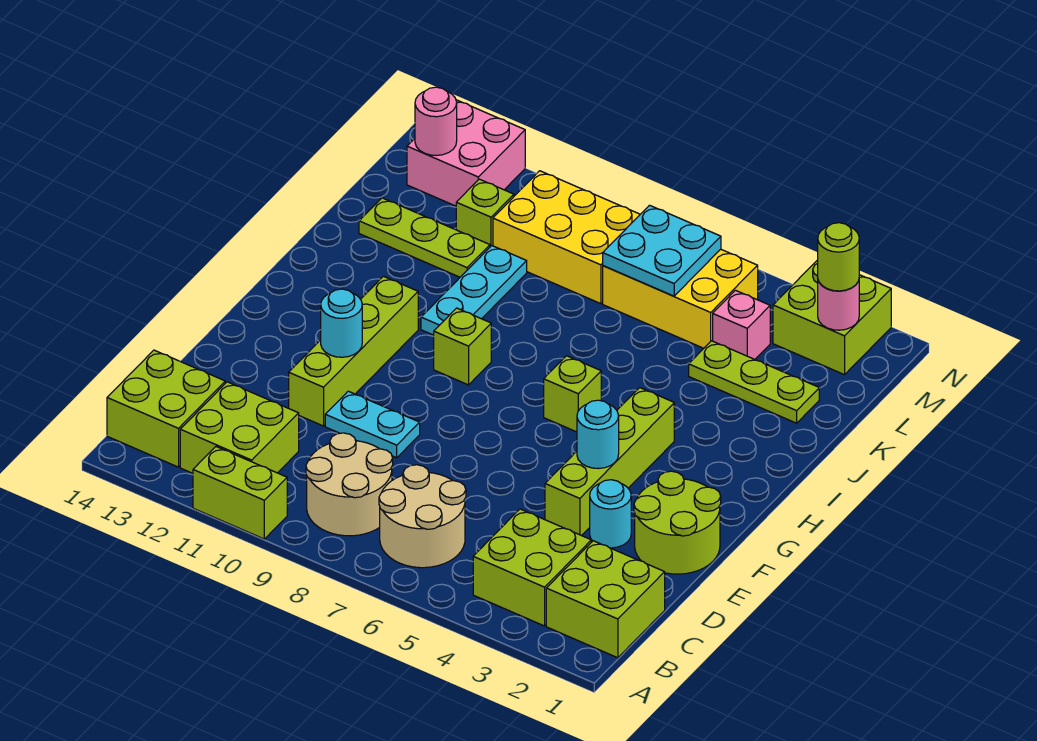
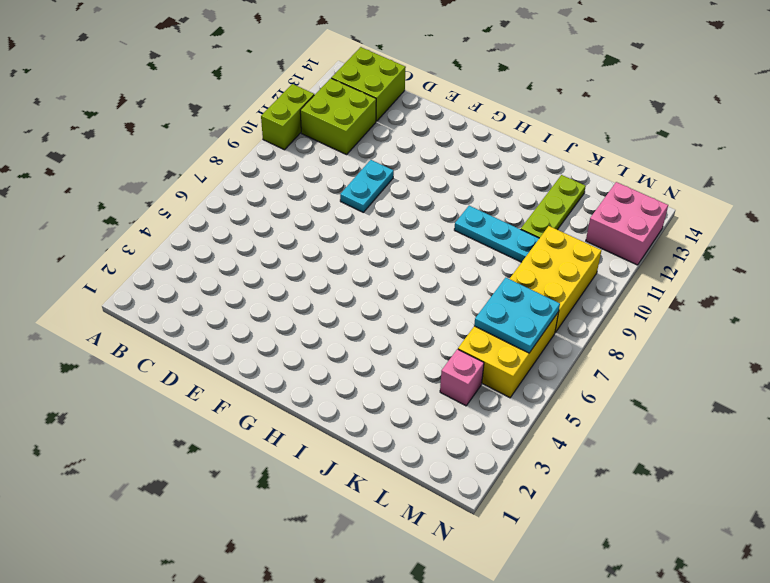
none -> lime 2x2 brick [546,541,665,658]
none -> lime 2x2 brick [473,509,591,626]
none -> tan 2x2 round brick [379,465,466,568]

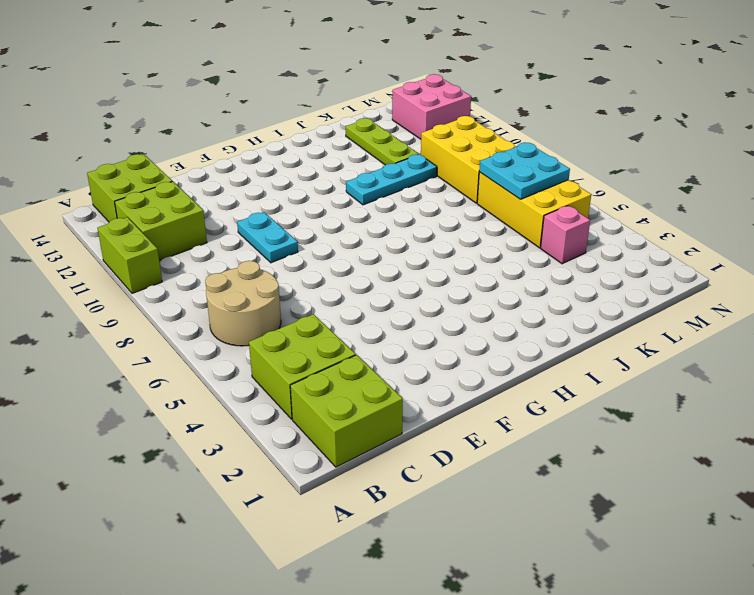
none -> tan 2x2 round brick [306,433,393,536]
none -> lime 2x2 round brick [634,471,721,574]
none -> cyan 1x1 round brick [590,480,631,548]

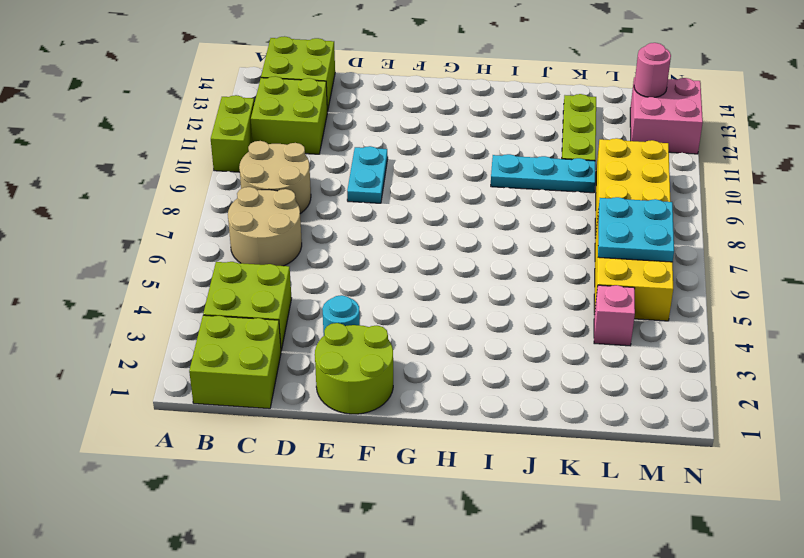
none -> lime 1x4 brick [545,388,674,536]
none -> lime 1x4 brick [289,276,418,426]
none -> lime 1x1 brick [544,356,601,432]

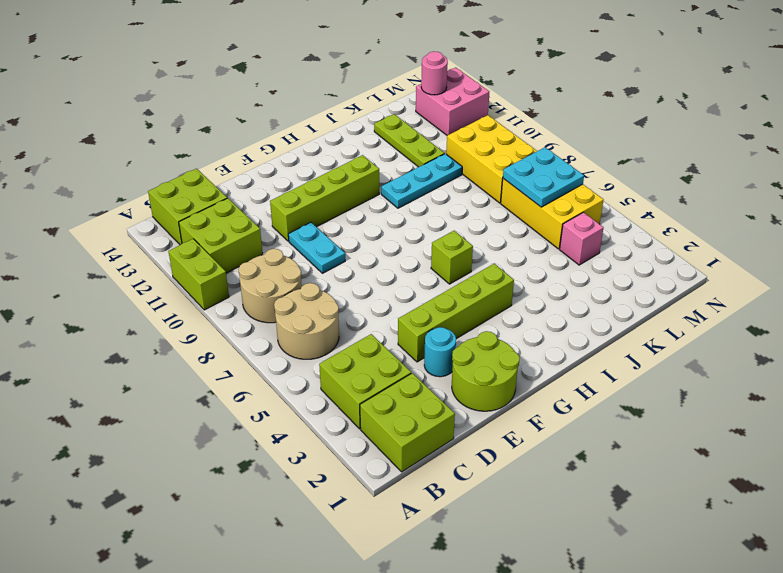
none -> lime 1x1 brick [434,308,491,385]
none -> lime 1x3 plate [689,341,819,423]
none -> lime 1x1 brick [456,179,514,247]

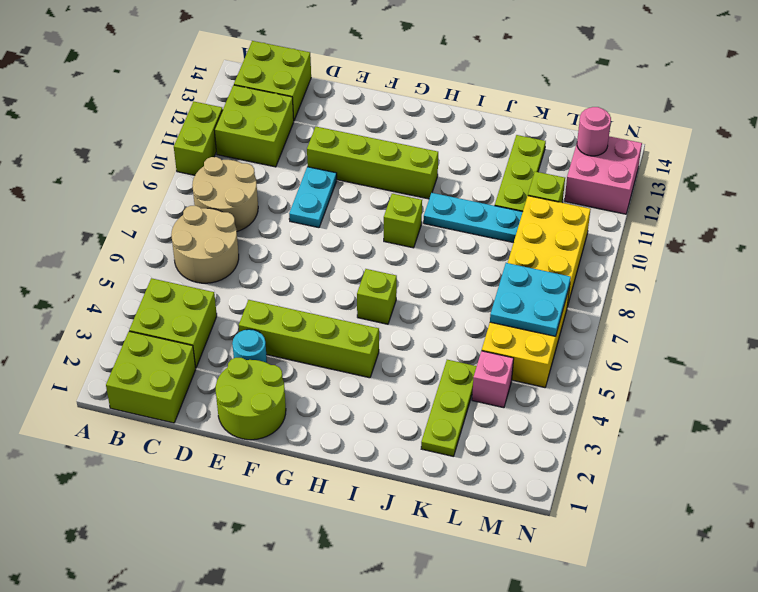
none -> lime 2x2 brick [773,260,891,375]
none -> cyan 1x1 round brick [577,400,619,469]
none -> cyan 1x1 round brick [321,289,362,357]

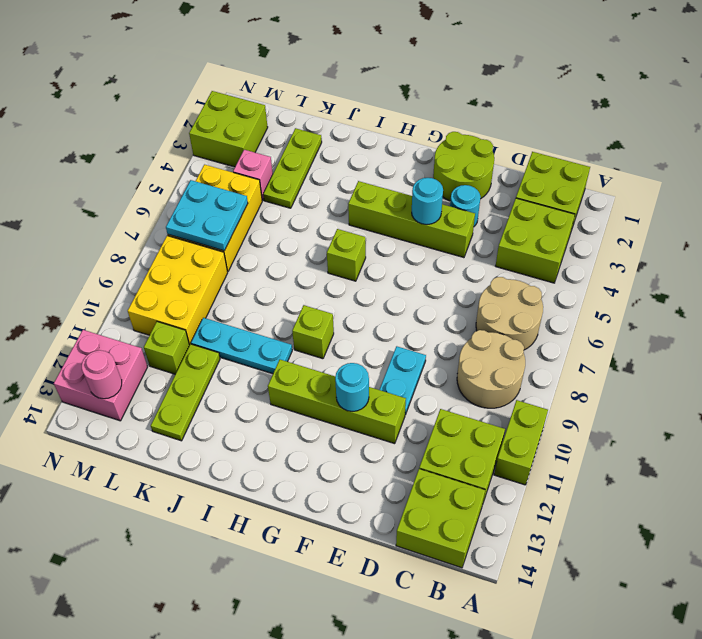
none -> pink 1x1 round brick [818,281,859,330]
none -> lime 1x1 round brick [818,223,859,291]

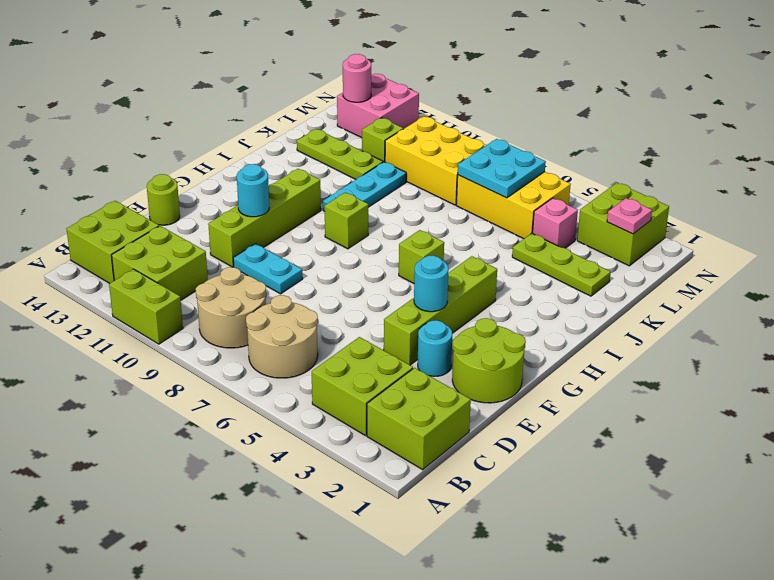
lime 1x1 round brick [147,174,180,225] -> lime 1x1 round brick moved to [818,223,859,291]
pink 1x1 plate [607,198,652,234] -> pink 1x1 round brick [818,281,859,330]

